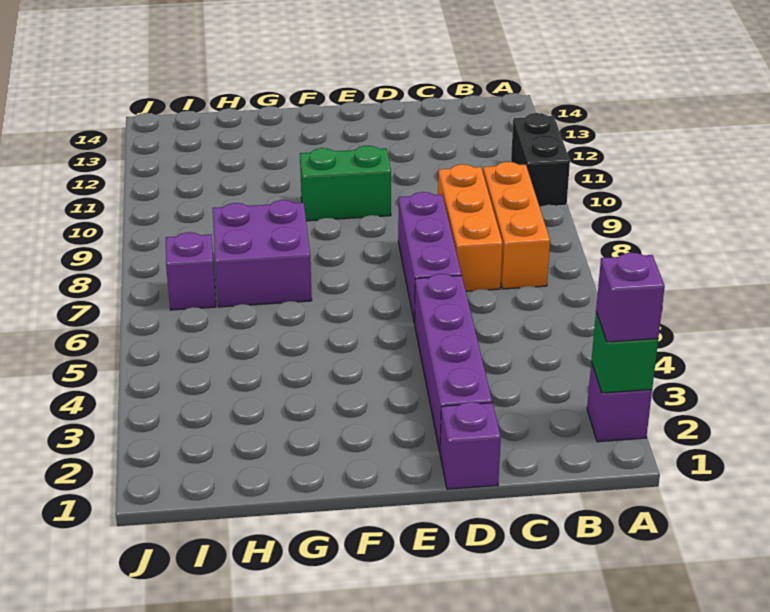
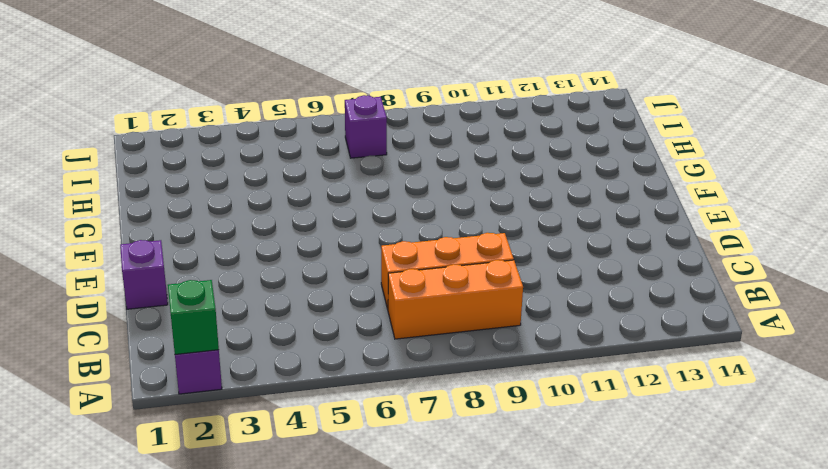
none -> black 1x2 brick [511,113,570,207]
none -> purple 1x4 brick [415,274,492,451]
none -> purple 1x3 brick [398,192,462,323]

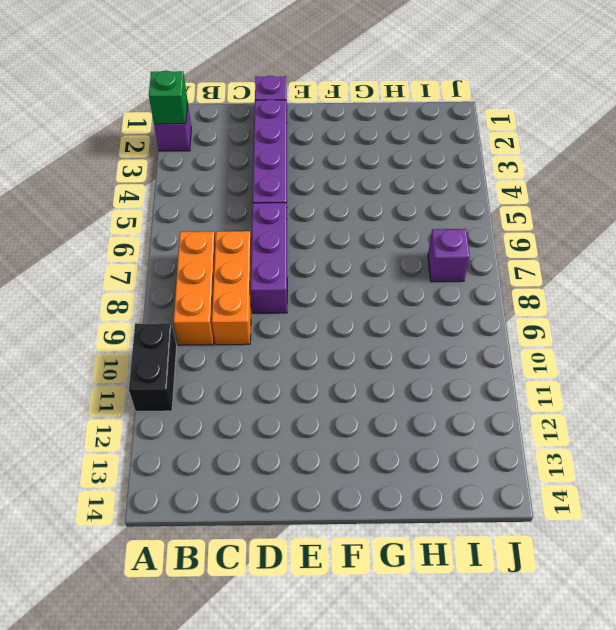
none -> green 1x2 brick [300,146,391,221]
none -> purple 2x2 brick [213,200,312,307]
none -> purple 1x1 brick [596,253,665,342]

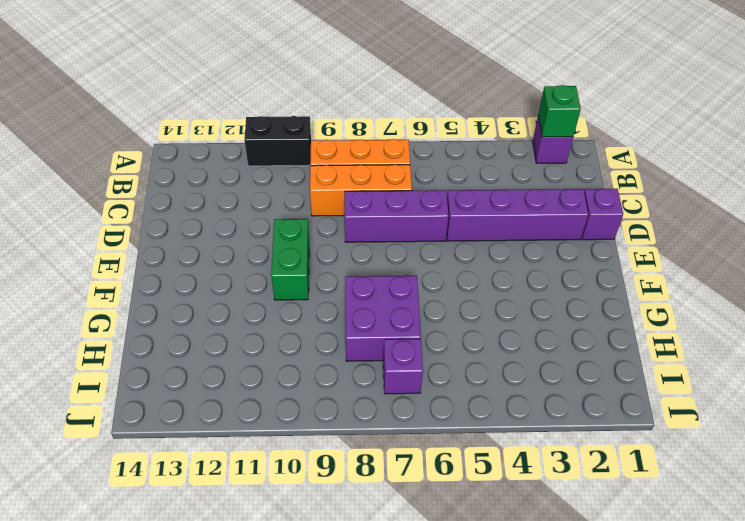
none -> purple 1x1 brick [596,253,665,342]

